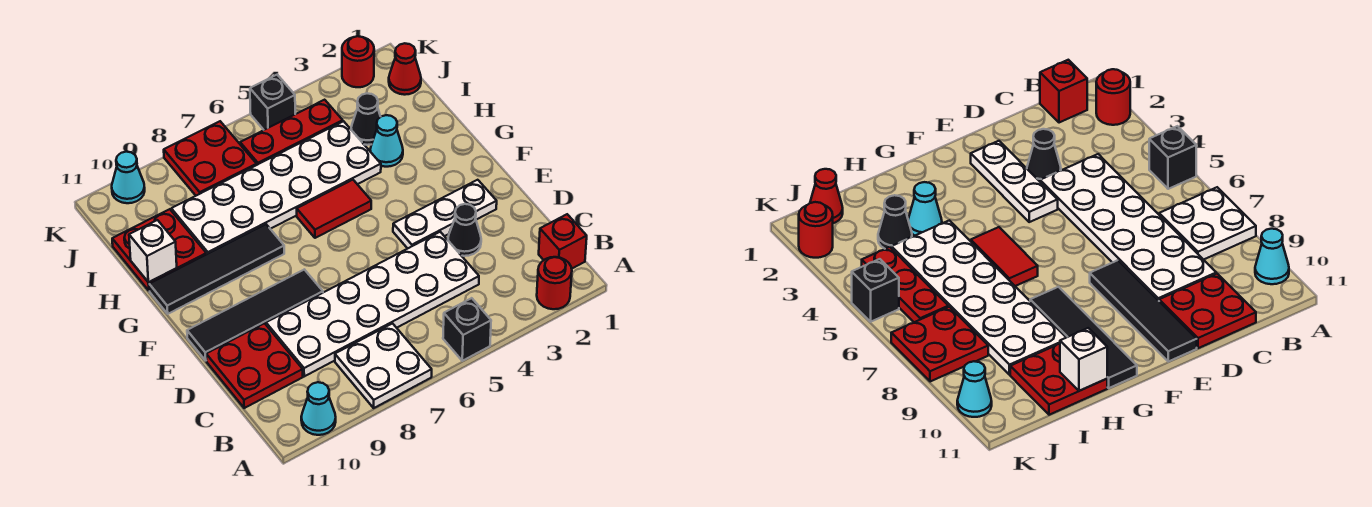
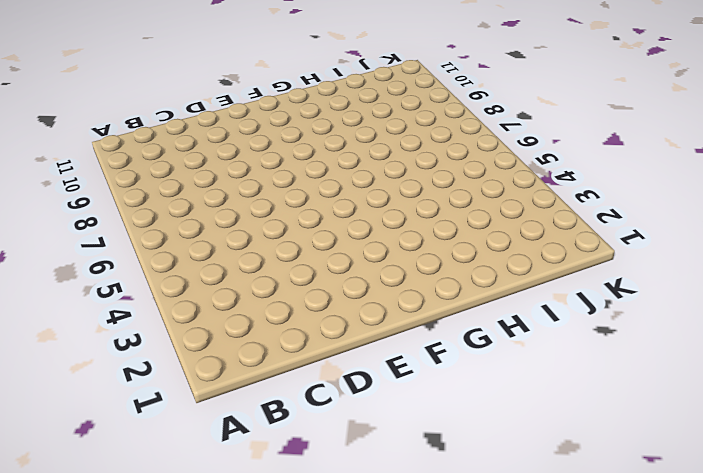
none -> red 1x1 round brick [537,257,572,309]
none -> black 1x1 brick [443,298,491,361]
none -> white 2x2 plate [335,323,432,408]

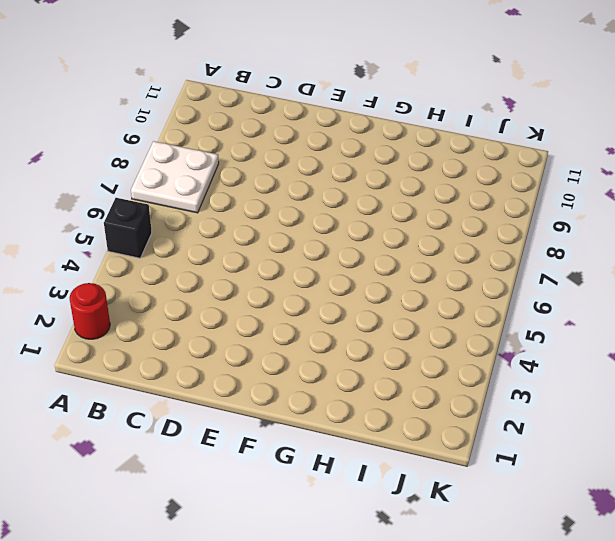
none -> cyan 1x1 cone [301,382,336,435]
none -> red 1x1 brick [539,214,587,269]
none -> white 2x6 plate [266,232,479,376]

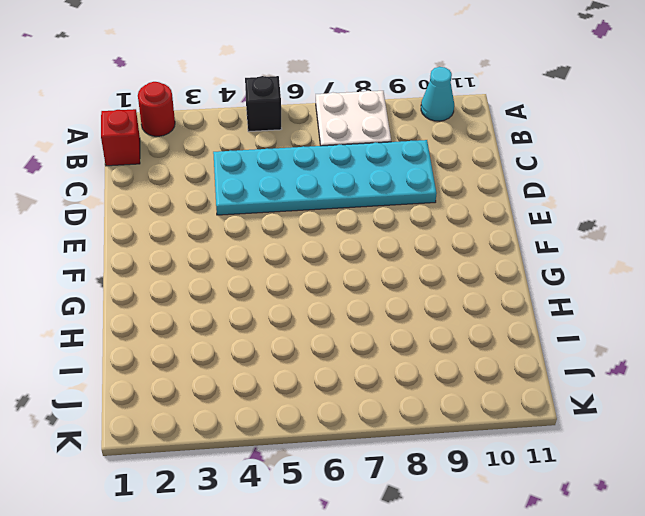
cyan 2x6 plate [213,140,437,215] -> white 2x6 plate [266,232,479,376]
none -> red 2x2 plate [206,323,303,408]
none -> black 1x1 cone [448,204,481,256]
none -> white 1x3 plate [393,180,497,249]

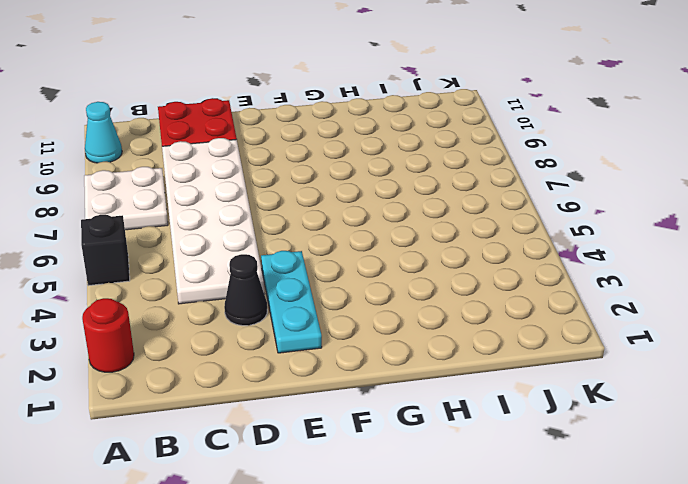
cyan 1x3 plate [261,251,322,353] -> white 1x3 plate [393,180,497,249]
none -> red 1x1 brick [539,214,587,269]
none -> black 1x4 tile [187,269,323,360]
none -> red 1x2 tile [297,180,371,238]

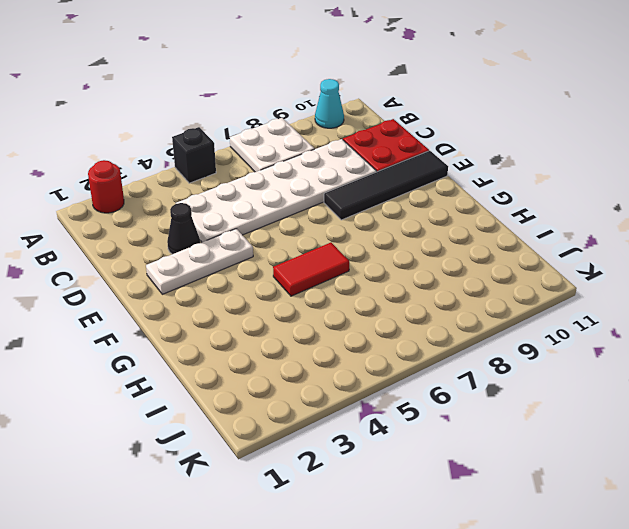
none -> red 1x1 brick [539,214,587,269]
none -> black 1x4 tile [149,224,284,314]
none -> cyan 1x1 cone [370,115,403,167]

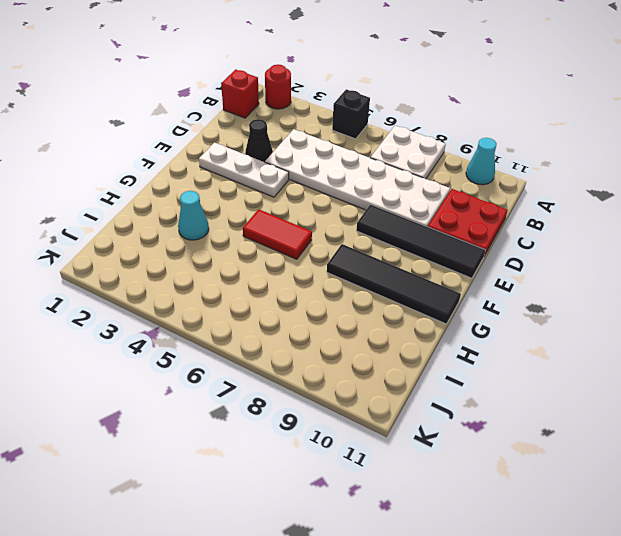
none -> white 2x6 plate [171,121,381,254]
none -> red 2x2 plate [112,209,206,291]
none -> black 1x1 cone [351,93,381,145]

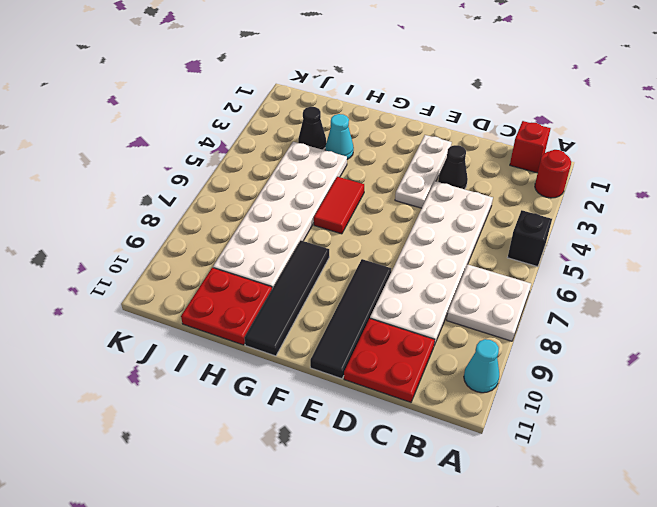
none -> red 1x1 cone [389,43,421,95]
none -> red 1x3 plate [240,100,343,165]
none -> red 2x2 plate [164,121,257,196]

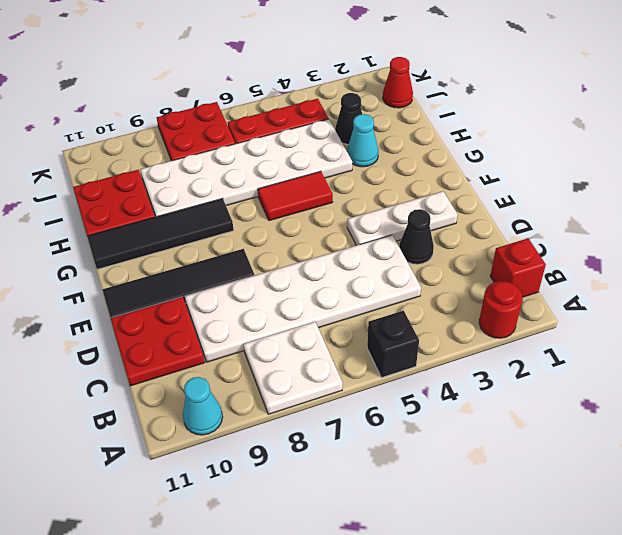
none -> red 1x1 round brick [342,36,374,87]
none -> black 1x1 brick [250,75,295,130]
none -> cyan 1x1 cone [112,152,145,203]

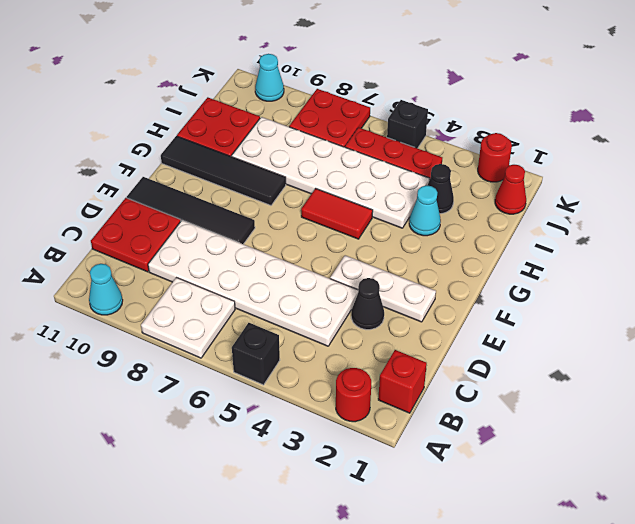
none -> white 1x1 brick [129,220,177,282]

